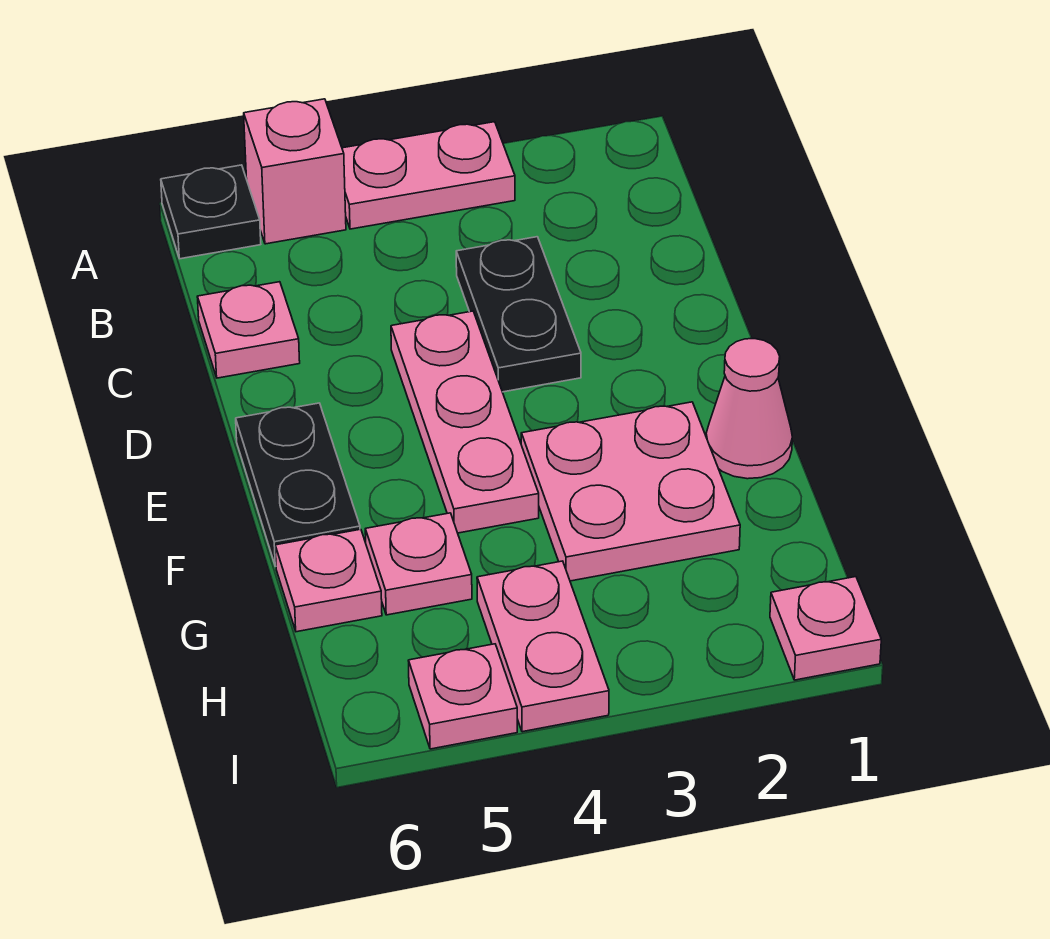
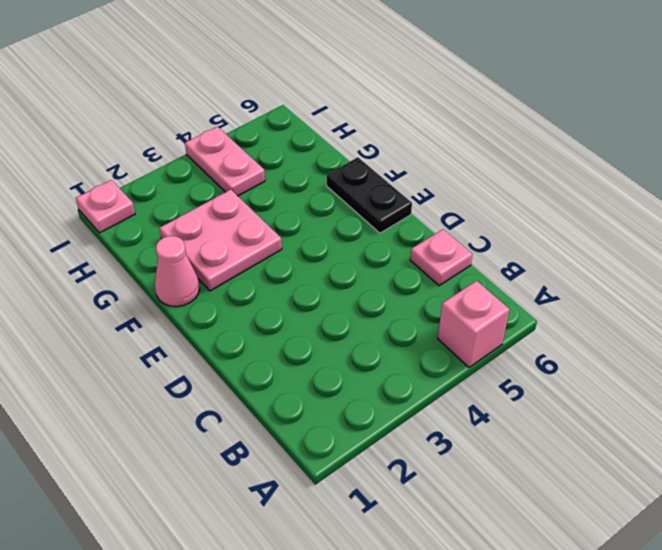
none -> pink 1x2 plate [342,122,515,229]
none -> black 1x1 plate [161,165,261,259]
none -> black 1x2 plate [456,237,581,392]

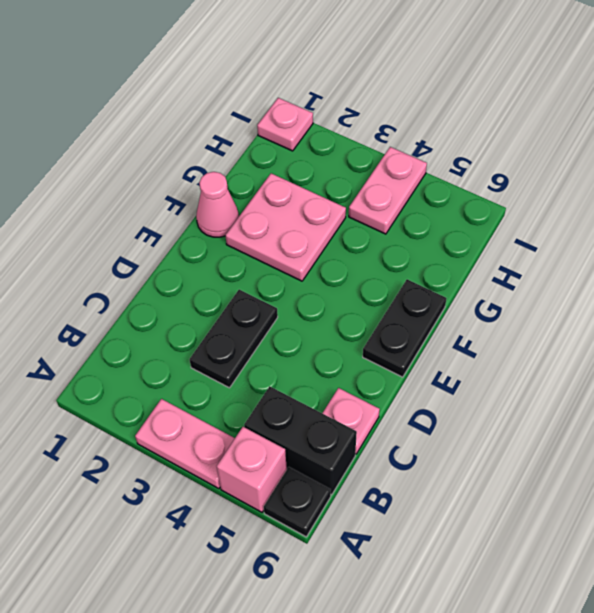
black 1x2 brick [244,386,357,495] -> none
none -> pink 1x3 plate [391,311,539,533]
none -> pink 1x1 plate [365,513,472,615]
none -> pink 1x1 plate [275,529,382,632]

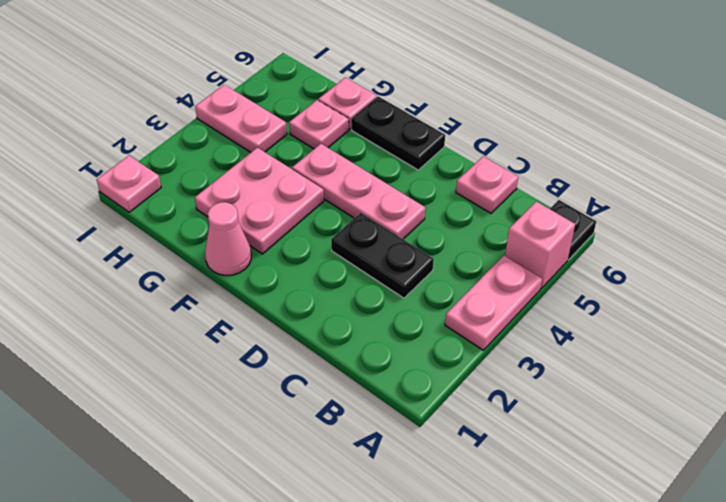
none -> pink 1x1 plate [408,644,517,749]

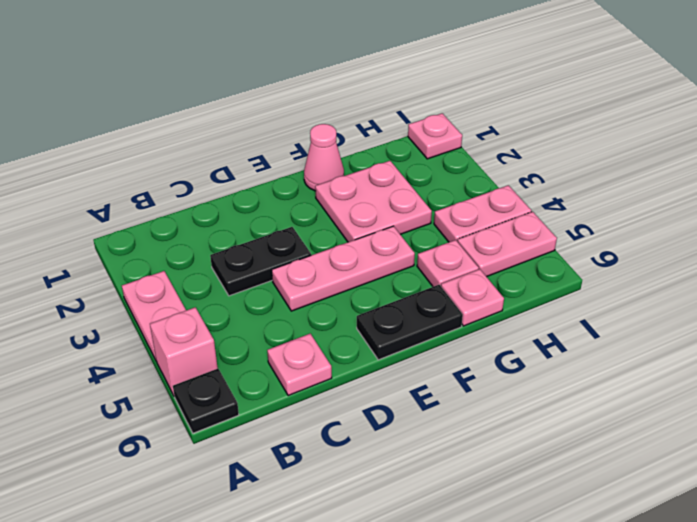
pink 1x2 plate [458,212,557,277] -> pink 1x1 plate [408,644,517,749]

